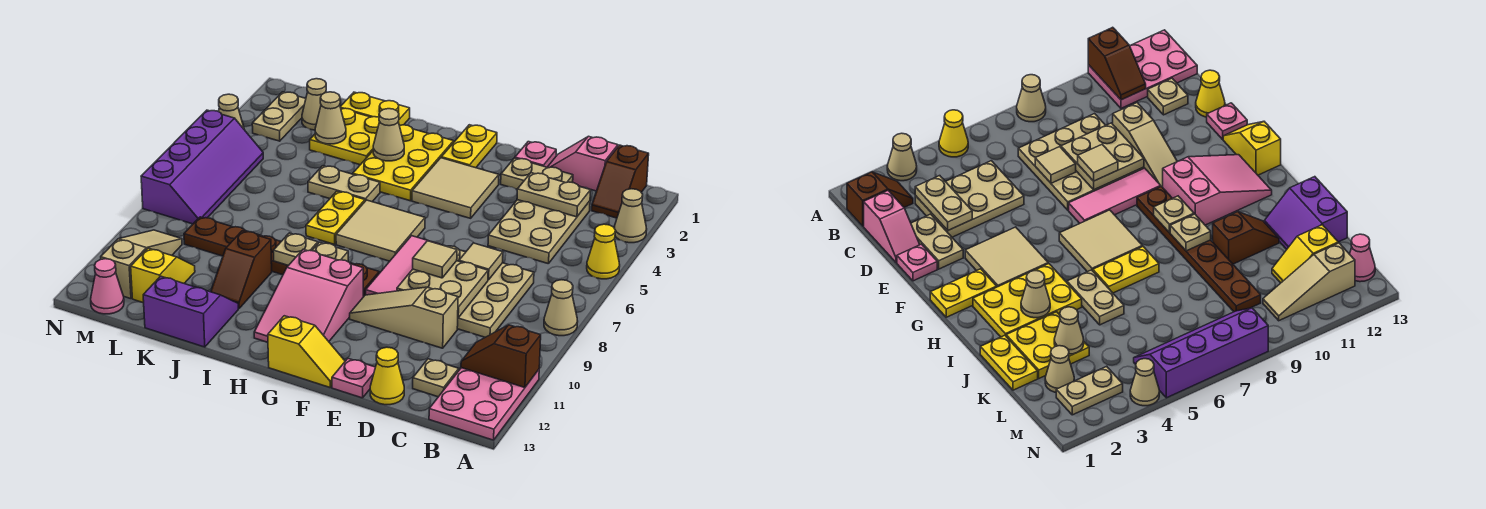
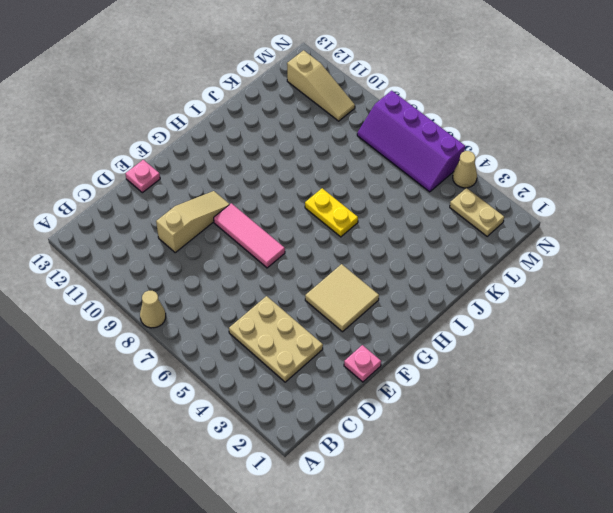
none -> tan 1x1 cone [614,189,647,243]
none -> yellow 1x1 cone [587,224,620,279]
none -> pink 2x3 plate [429,368,539,440]
none -> brown 1x2 slope [592,145,649,218]

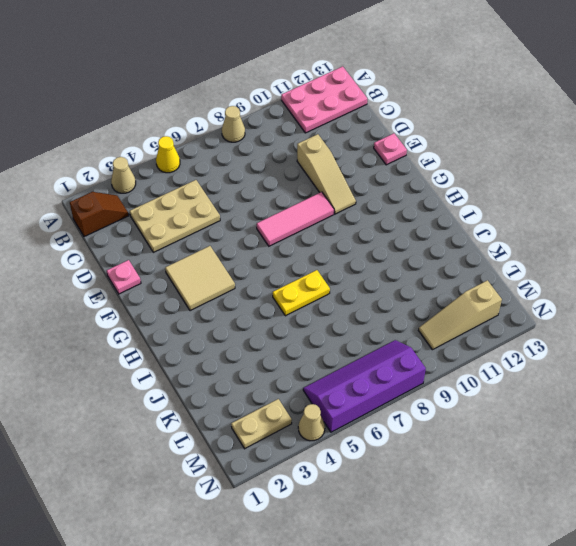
none -> pink 1x2 slope [548,136,618,191]
none -> tan 3x3 plate [444,245,534,337]
none -> tan 1x1 plate [413,359,459,397]
none -> tan 1x2 plate [501,158,573,189]

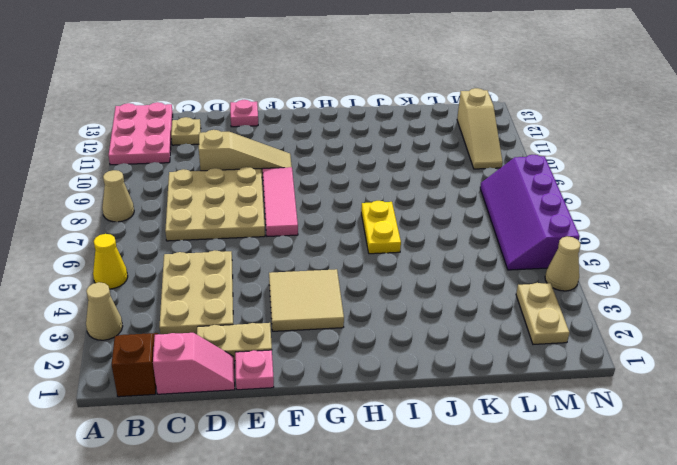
none -> yellow 1x1 cone [370,347,404,405]
none -> yellow 1x2 slope [268,316,345,387]
none -> yellow 1x2 plate [441,125,497,168]
none -> tan 2x2 tile [336,200,425,261]

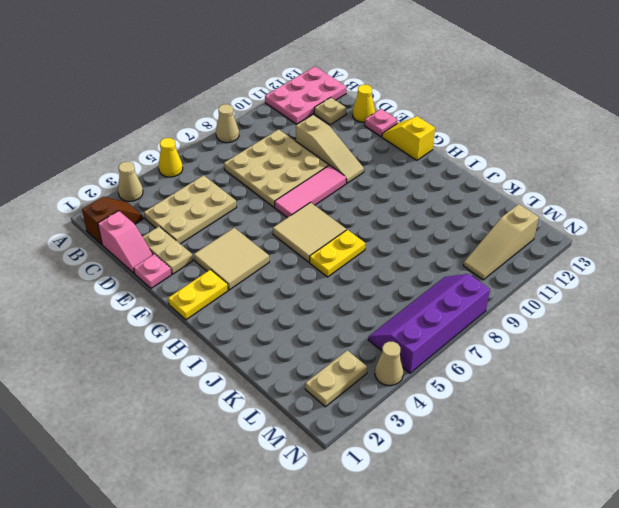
none -> brown 1x6 plate [184,217,379,297]
none -> pink 2x3 slope [254,249,363,342]
none -> yellow 2x3 plate [353,125,454,201]
none -> tan 1x2 plate [308,166,380,202]

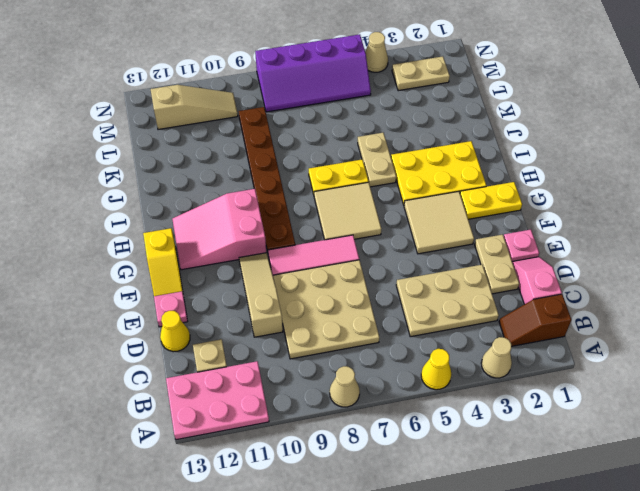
none -> yellow 1x2 plate [340,92,410,125]
none -> yellow 2x2 plate [310,108,380,165]
none -> brown 1x2 slope [211,231,272,309]
none -> purple 2x2 slope [143,276,238,347]

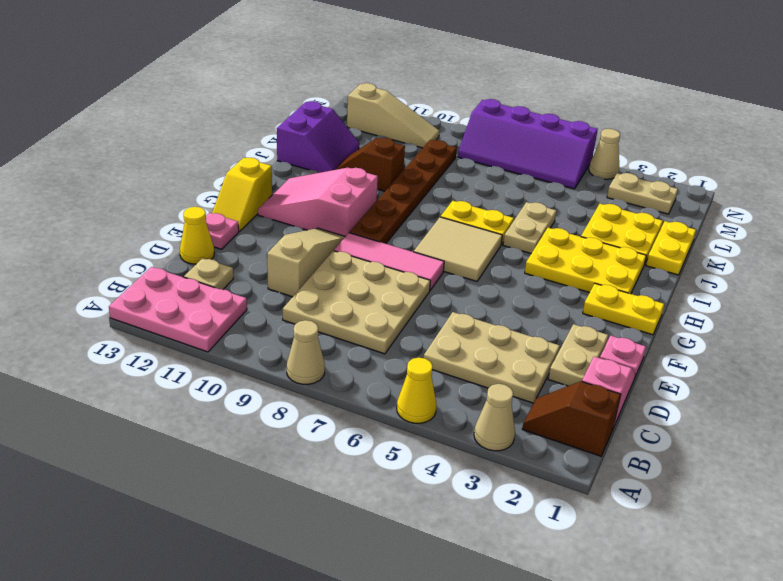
none -> tan 2x2 tile [412,158,499,218]
none -> tan 1x1 cone [302,79,326,130]
none -> yellow 1x2 slope [131,248,195,303]
none -> pink 1x1 cone [91,259,124,314]

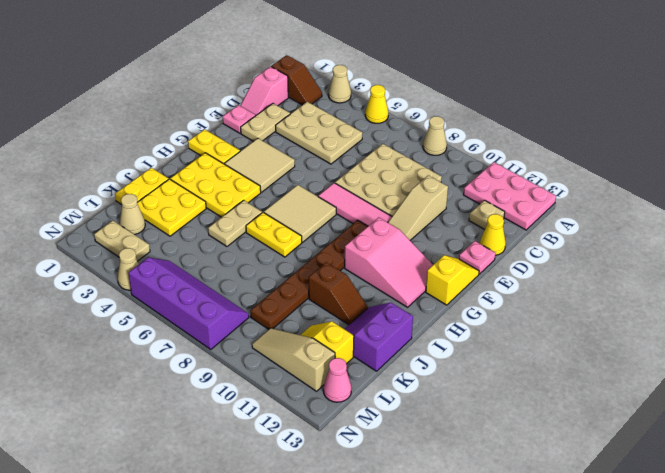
none -> brown 1x2 slope [461,325,541,388]
none -> tan 1x2 plate [517,173,591,217]
none -> tan 1x1 tile [459,243,503,280]
none -> tan 2x2 plate [397,261,488,318]

